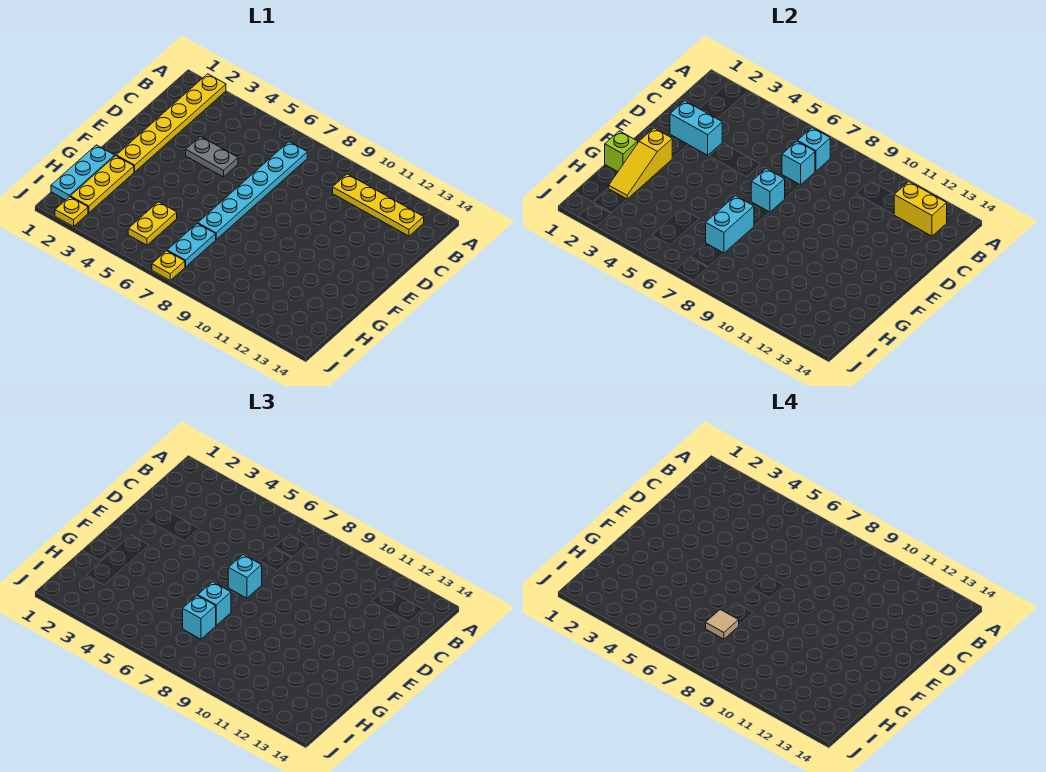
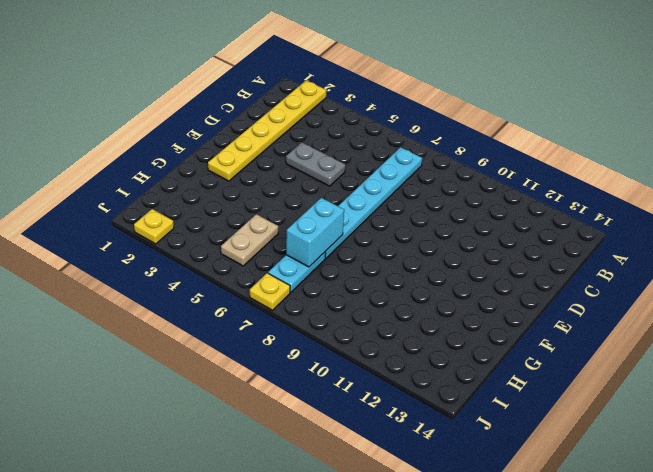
tan 1x2 plate [221,214,278,266] -> yellow 1x2 plate [128,202,177,245]
none -> yellow 1x4 plate [333,174,424,236]
none -> cyan 1x3 plate [51,145,115,200]
none -> yellow 1x3 plate [70,156,134,213]

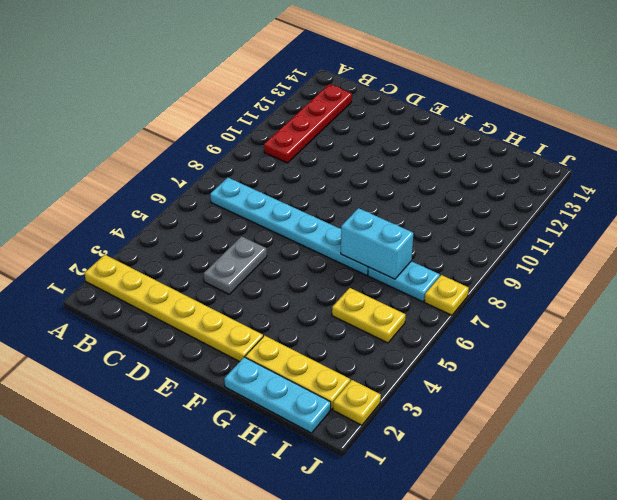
red 1x4 plate [264,84,352,163] -> yellow 1x4 plate [333,174,424,236]
none -> cyan 1x1 brick [797,128,830,171]
none -> yellow 1x2 brick [894,182,947,236]
none -> cyan 1x1 brick [782,141,815,185]

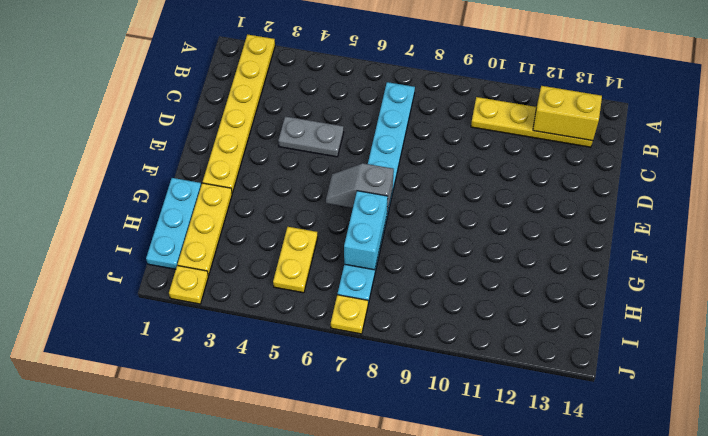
grey 1x2 slope [326,163,394,212] -> none
none -> cyan 1x1 brick [797,128,830,171]
none -> cyan 1x1 brick [782,141,815,185]
none -> cyan 1x2 brick [670,101,722,155]

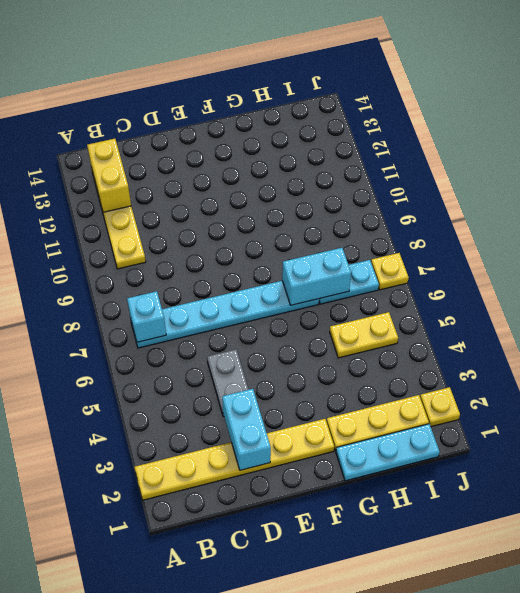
none -> cyan 1x1 brick [782,141,815,185]
none -> cyan 1x1 brick [751,169,785,212]
none -> yellow 1x3 slope [608,128,672,199]

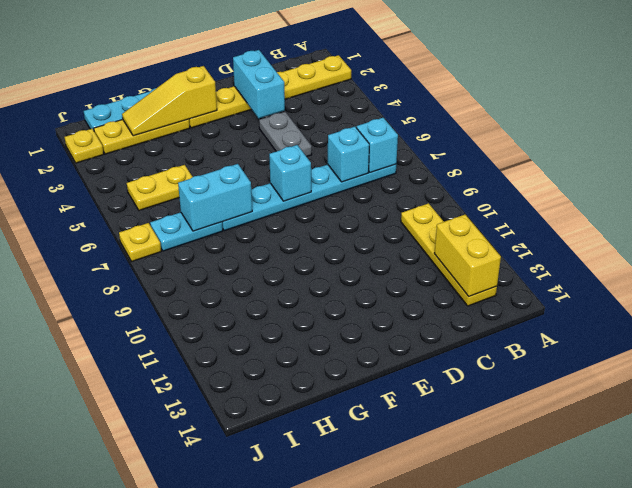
none -> lime 1x1 brick [605,131,638,172]
none -> cyan 1x1 brick [228,555,262,598]
none -> cyan 1x1 brick [198,582,231,625]

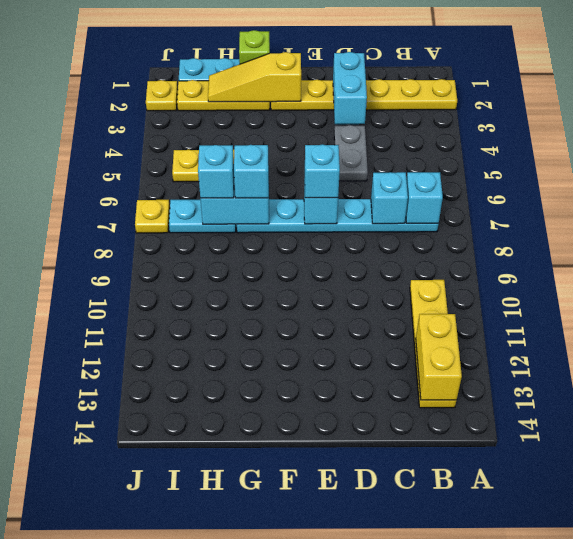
none -> tan 1x1 tile [706,610,739,639]

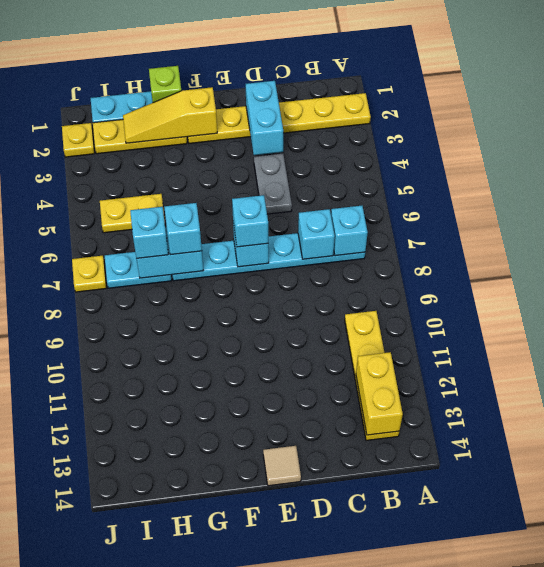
tan 1x1 tile [263,446,301,486] -> tan 1x1 tile moved to [706,610,739,639]

